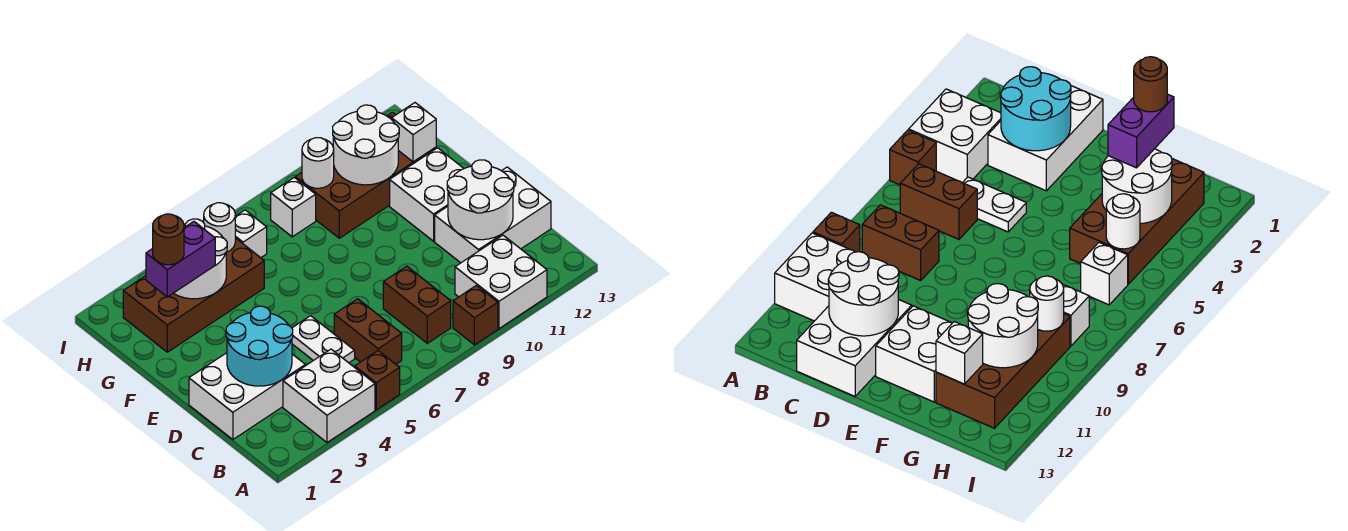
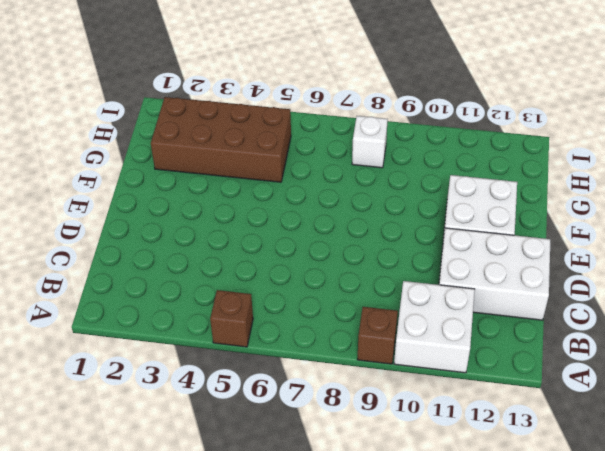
none -> white 2x2 brick [283,349,375,442]
none -> brown 1x2 brick [334,299,402,364]
none -> brown 1x2 brick [383,266,451,343]

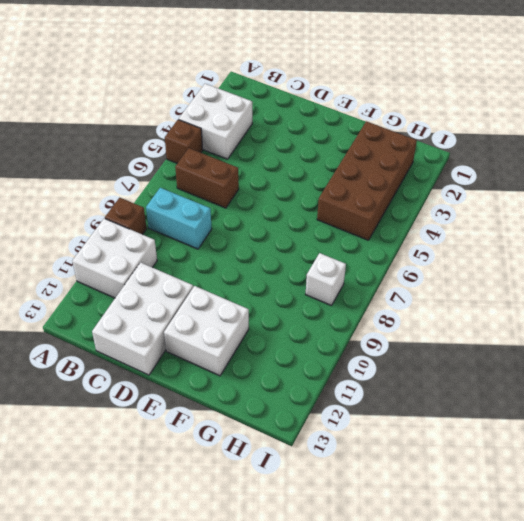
cyan 1x2 brick [146,188,212,249] -> brown 1x2 brick [383,266,451,343]
none -> white 2x3 brick [189,353,305,440]
none -> white 1x2 plate [292,316,355,363]
none -> brown 2x4 brick [295,112,436,238]

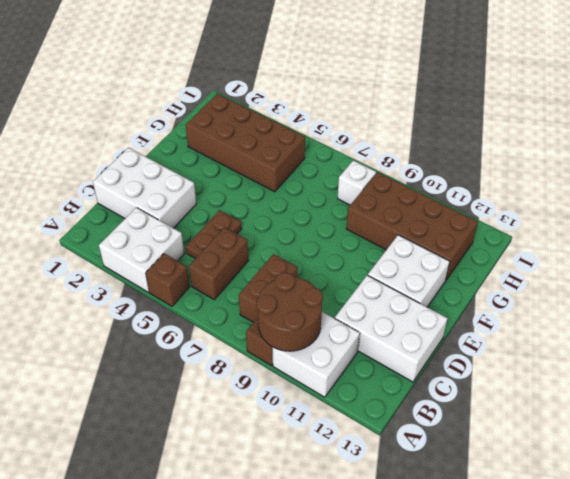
brown 2x2 round brick [257,272,323,351] -> none
brown 1x2 plate [186,210,242,259] -> white 1x2 plate [292,316,355,363]
none -> white 1x1 brick [235,210,267,258]
none -> cyan 2x2 round brick [226,306,293,386]
none -> white 2x2 round brick [447,160,514,240]

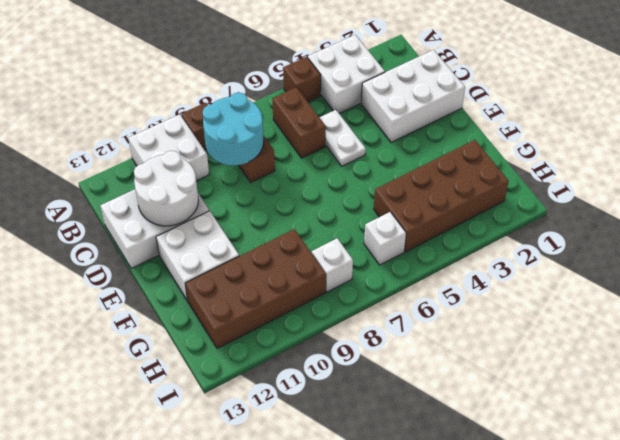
cyan 2x2 round brick [203,92,264,165] -> cyan 2x2 round brick moved to [226,306,293,386]
none -> white 2x2 round brick [173,219,227,299]
none -> white 2x2 round brick [333,105,399,185]
none -> white 1x1 brick [392,103,436,162]

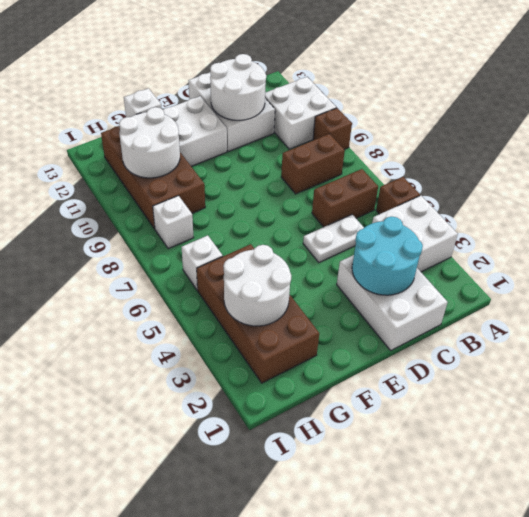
none -> white 1x1 round brick [204,203,235,252]
none -> white 1x1 round brick [302,138,334,188]
none -> purple 1x2 brick [146,221,215,297]

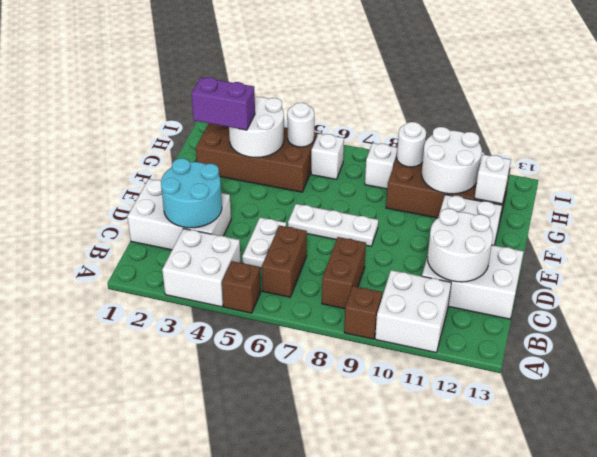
white 1x3 plate [288,204,378,246] -> none
none -> brown 1x1 round brick [153,214,184,265]

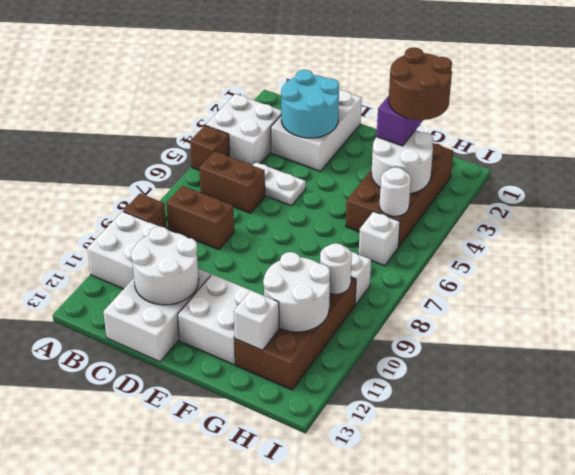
brown 2x2 round brick [389,47,452,120] -> brown 1x1 round brick [153,214,184,265]

